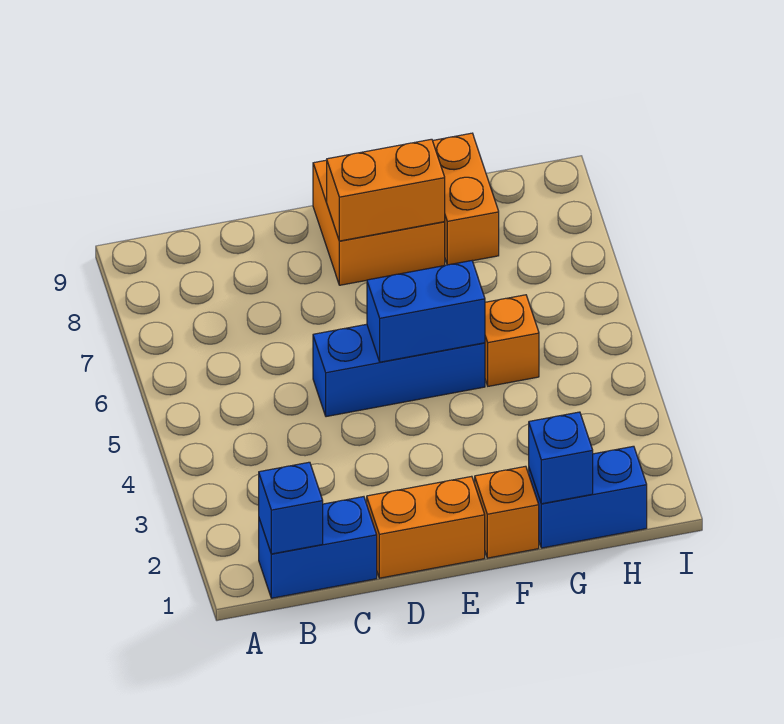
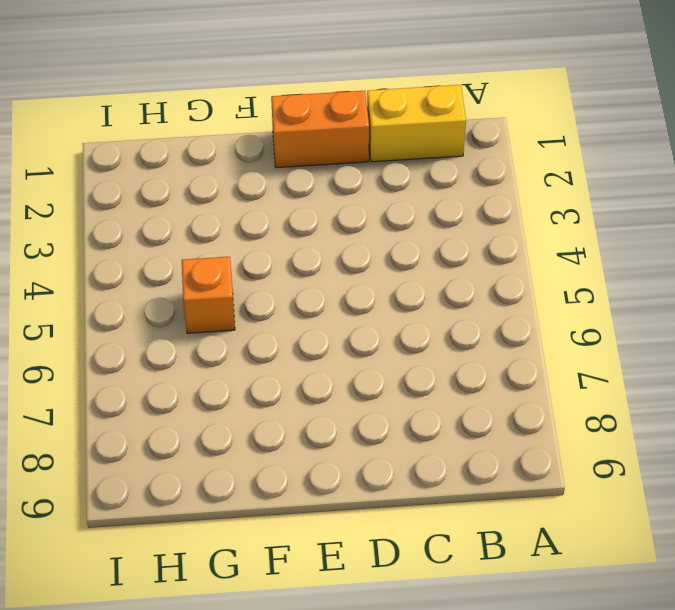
yellow 1x2 brick [367,85,466,162] -> blue 1x2 brick [259,497,377,598]
none -> blue 1x3 brick [313,324,485,417]
none -> orange 2x2 brick [313,160,445,285]
none -> orange 1x1 brick [475,466,539,558]

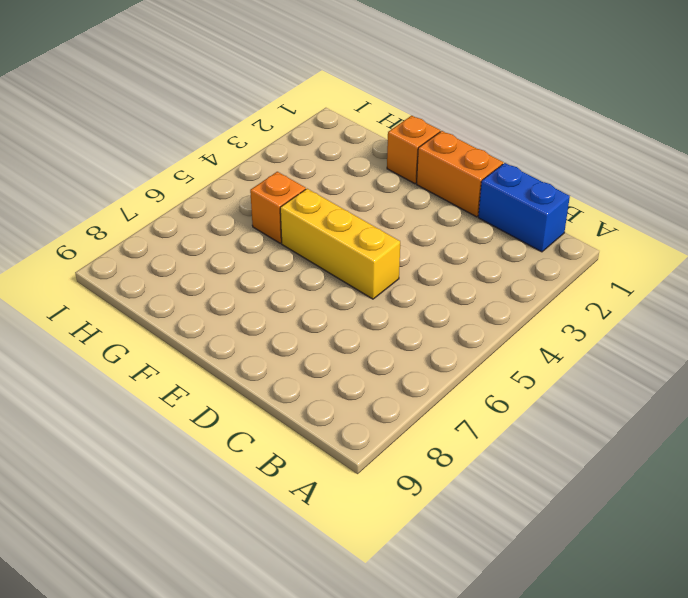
yellow 1x3 brick [280,189,400,299] -> blue 1x3 brick [313,324,485,417]
none -> orange 2x2 brick [313,160,445,285]
none -> blue 1x2 brick [529,446,647,548]
none -> orange 1x2 brick [433,133,499,265]

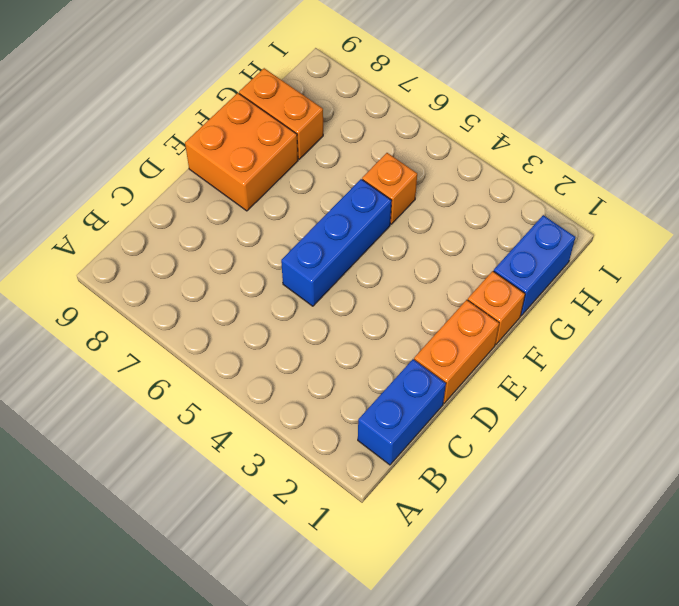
none -> blue 1x1 brick [259,462,323,554]
none -> blue 1x2 brick [367,261,485,362]
none -> orange 1x2 brick [327,139,445,241]

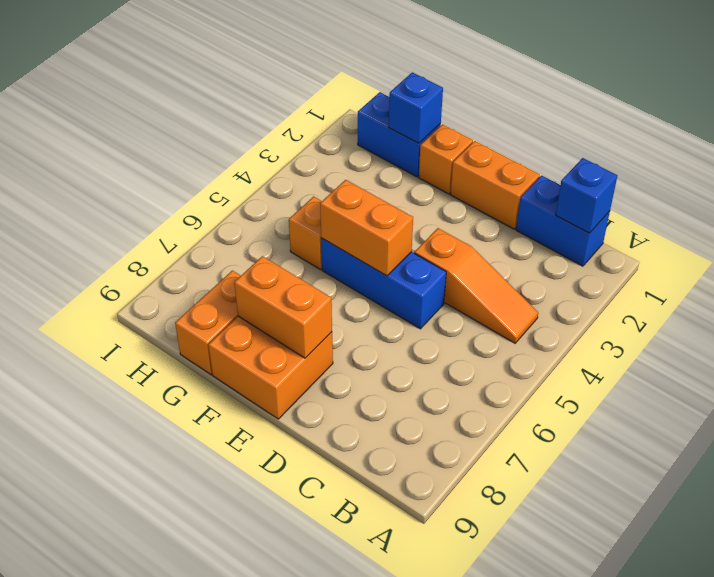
orange 1x3 slope [414,228,538,343] -> none
orange 1x2 brick [320,180,413,276] -> blue 1x2 brick [367,261,485,362]

